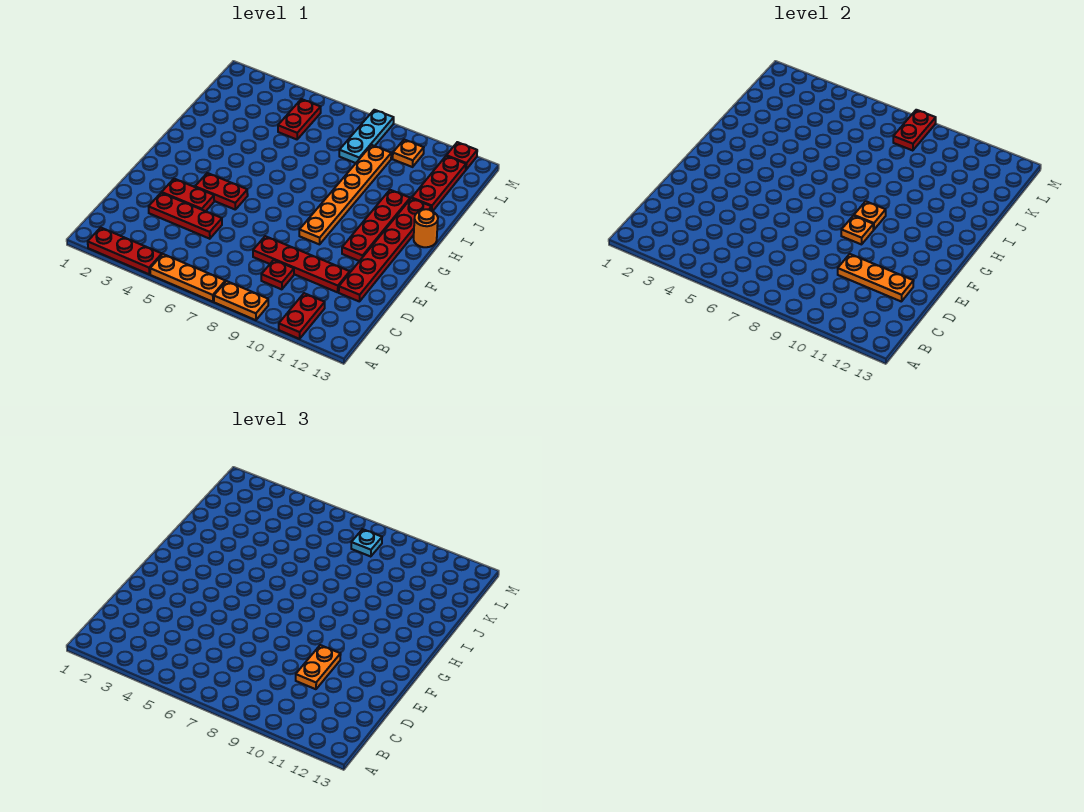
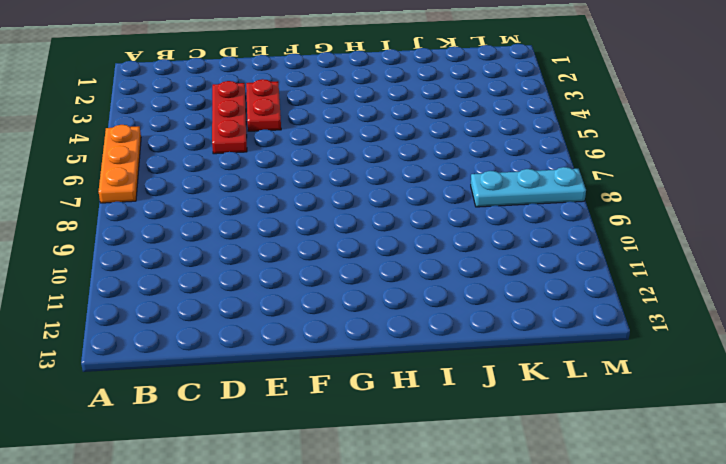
none -> red 1x3 plate [88,228,162,274]
none -> orange 1x2 plate [214,281,268,320]
none -> red 1x2 plate [279,293,325,339]

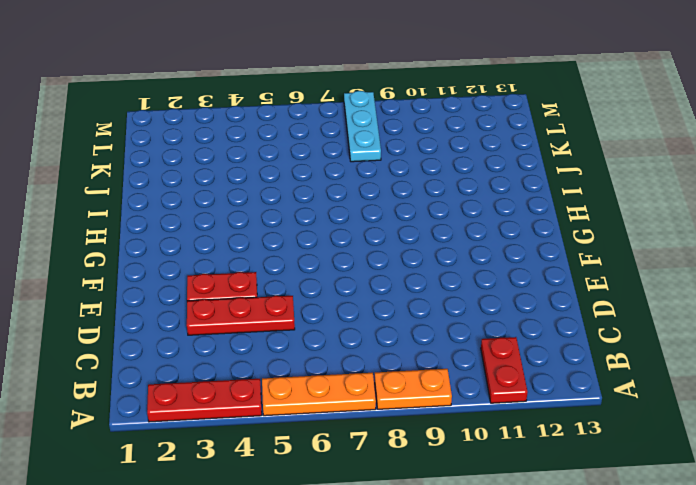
none -> red 1x1 plate [261,260,294,289]
none -> red 1x4 plate [253,236,350,292]
none -> red 1x6 plate [339,198,431,302]

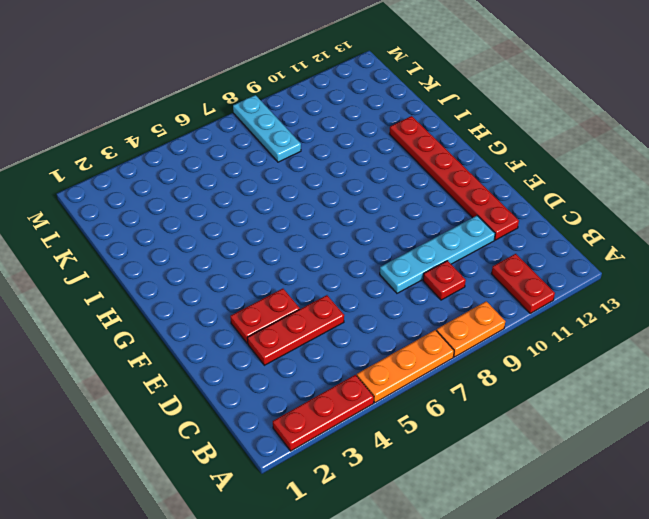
cyan 1x4 plate [380,216,495,293] -> red 1x4 plate [253,236,350,292]
none -> red 1x2 plate [195,173,248,210]
none -> orange 1x6 plate [299,145,391,244]
none -> red 1x4 plate [342,190,410,261]

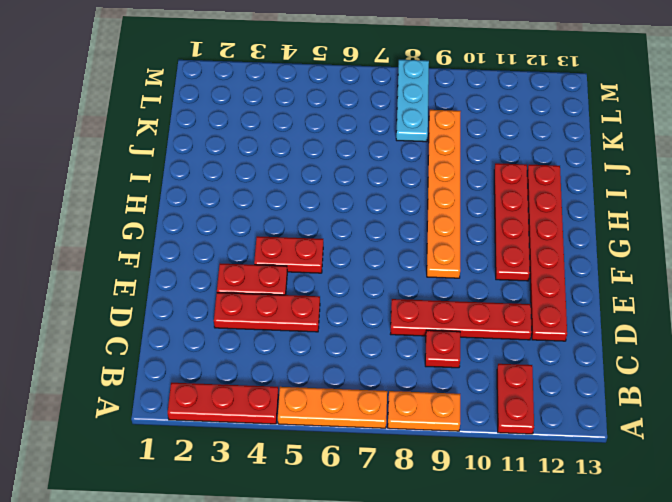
none -> orange 1x1 round brick [414,209,438,247]
none -> red 1x3 plate [412,156,466,212]
none -> red 1x2 plate [278,99,321,139]

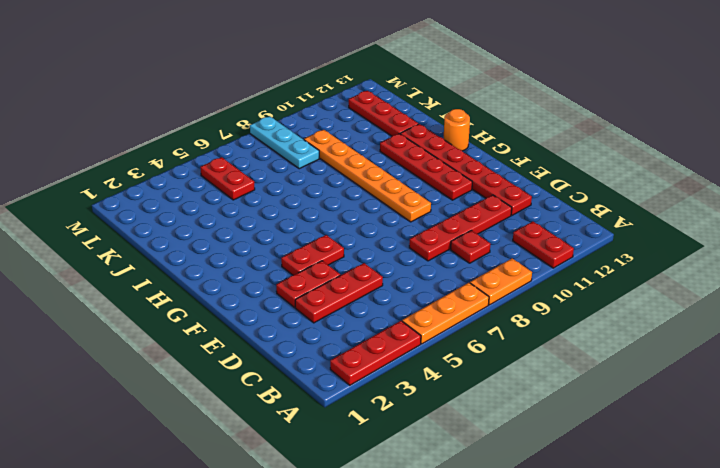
none -> orange 1x1 plate [393,140,424,167]
none -> red 1x1 plate [446,142,477,169]
none -> orange 1x3 plate [838,254,913,302]

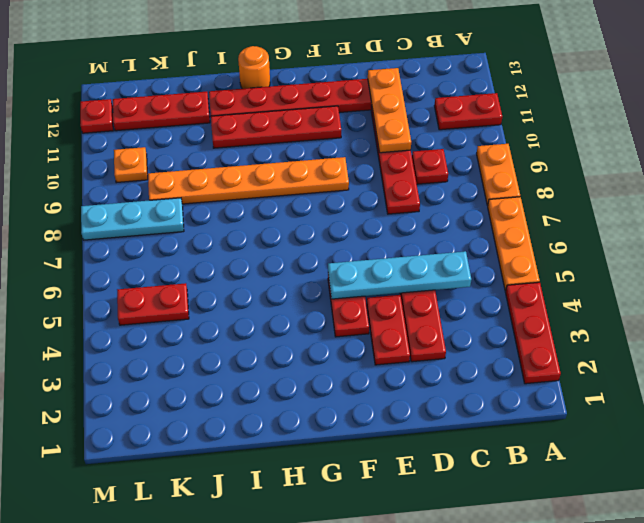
cyan 1x4 plate [328,251,471,299] -> none
none -> orange 1x1 plate [841,216,873,244]
none -> orange 1x1 plate [854,201,886,230]
none -> red 1x2 plate [893,110,936,151]

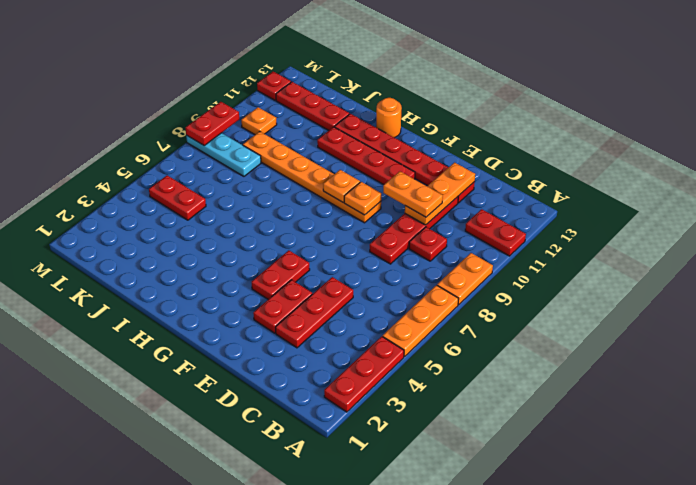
red 1x2 plate [186,102,239,145] -> red 1x2 plate turned to [893,110,936,151]
none -> cyan 1x1 plate [351,529,382,557]

